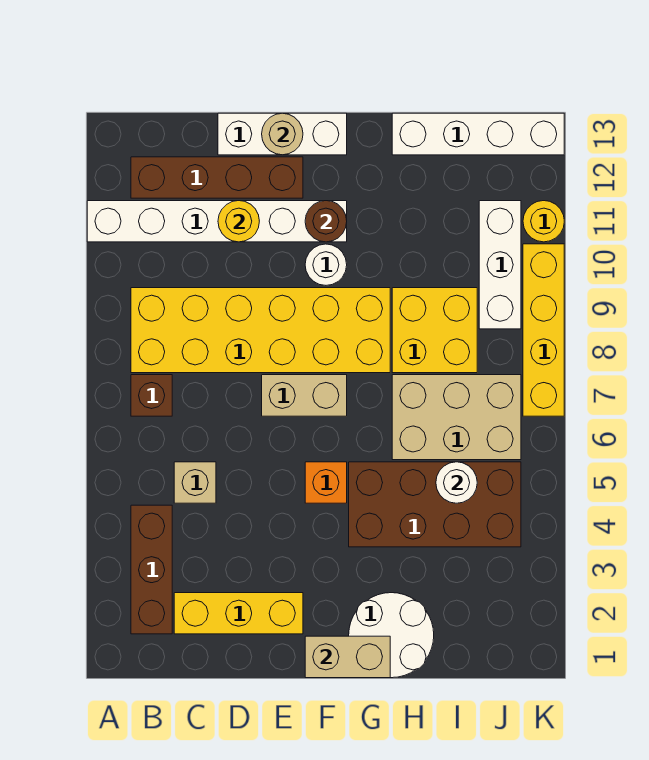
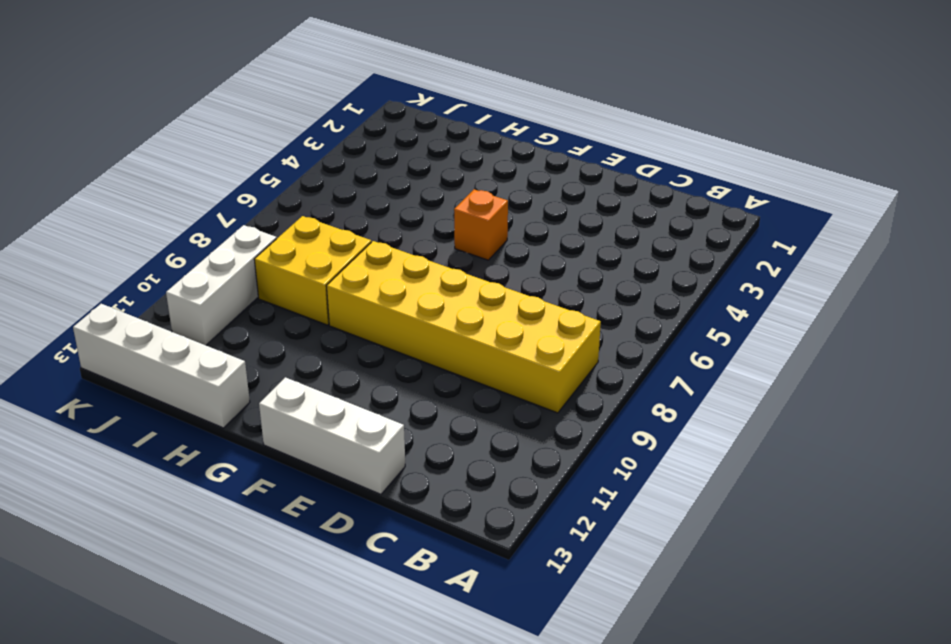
none -> white 1x6 brick [87,201,347,242]
none -> brown 1x3 brick [131,505,172,634]
none -> brown 1x1 brick [131,375,172,416]

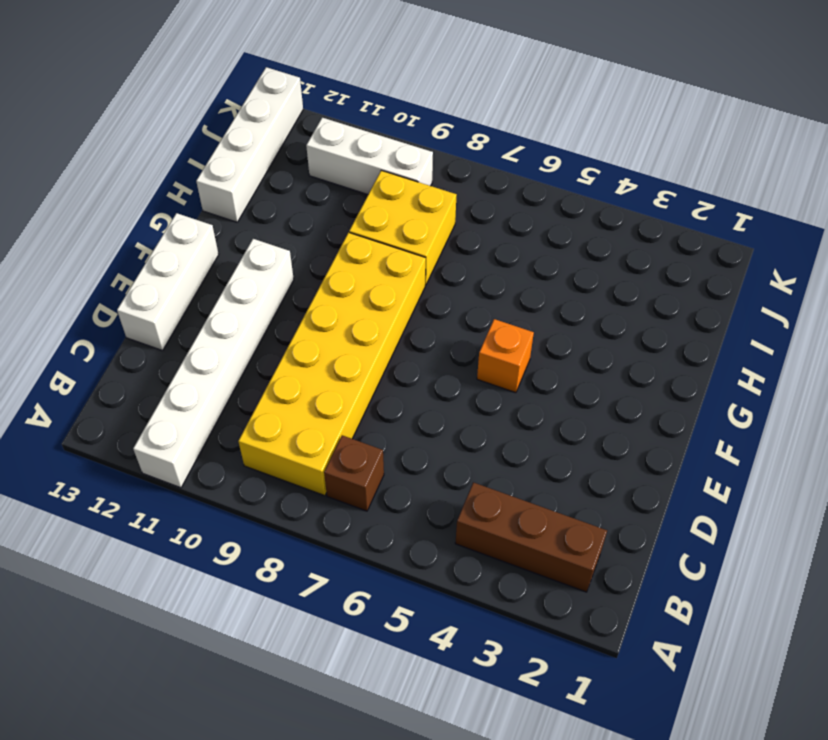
none -> brown 1x4 brick [131,157,303,198]
none -> yellow 1x3 brick [174,593,303,634]
none -> tan 1x1 brick [174,462,216,503]

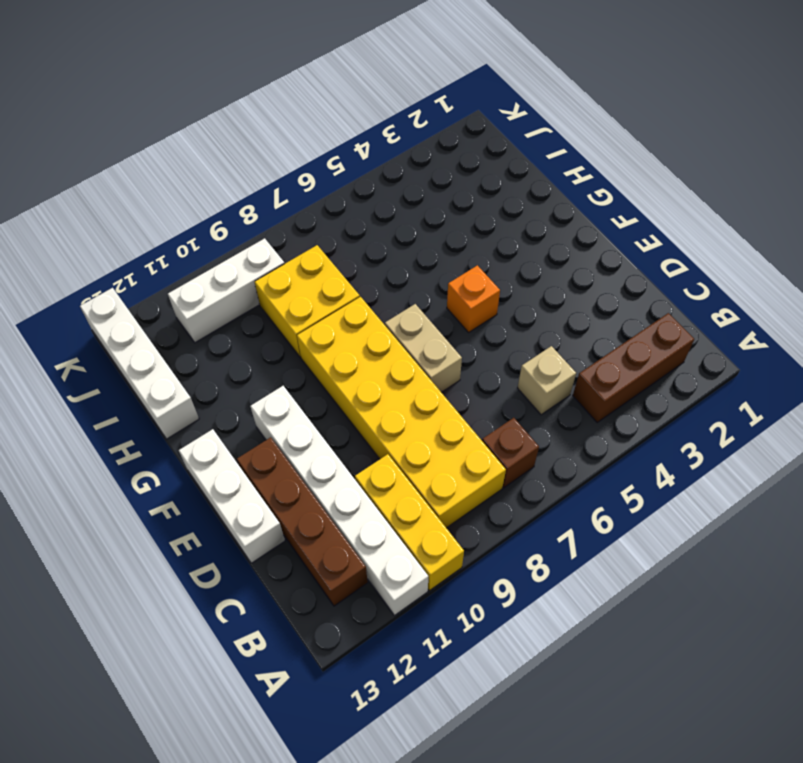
yellow 1x3 brick [355,454,464,591] -> yellow 1x3 brick moved to [174,593,303,634]
none -> white 1x1 round brick [305,244,347,285]
none -> white 2x2 round brick [349,593,434,678]
none -> brown 2x4 brick [349,462,521,547]

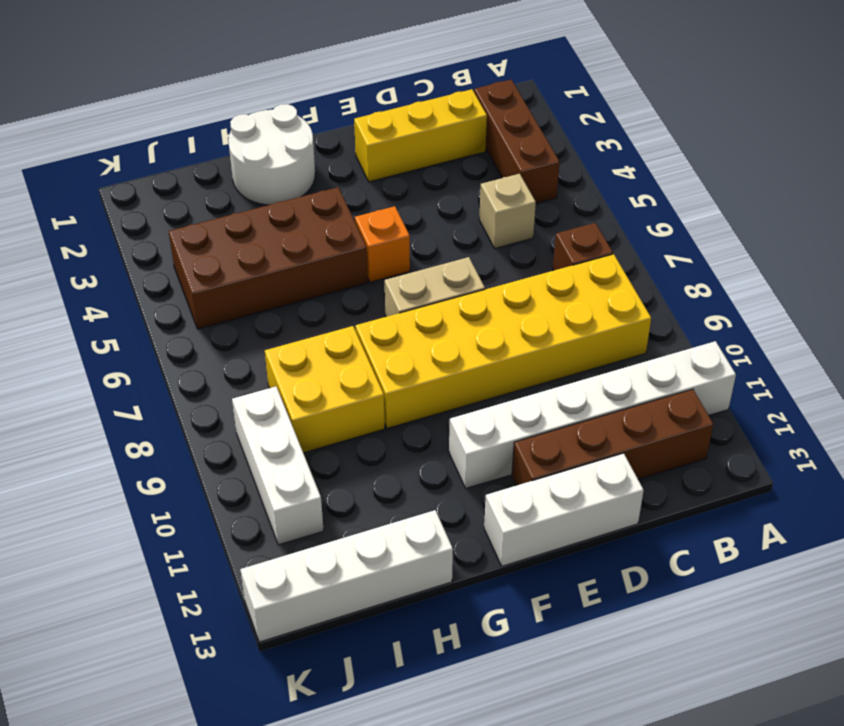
none -> white 1x1 round brick [305,244,347,285]
none -> tan 2x3 brick [392,375,521,460]
none -> yellow 1x4 brick [523,244,564,416]

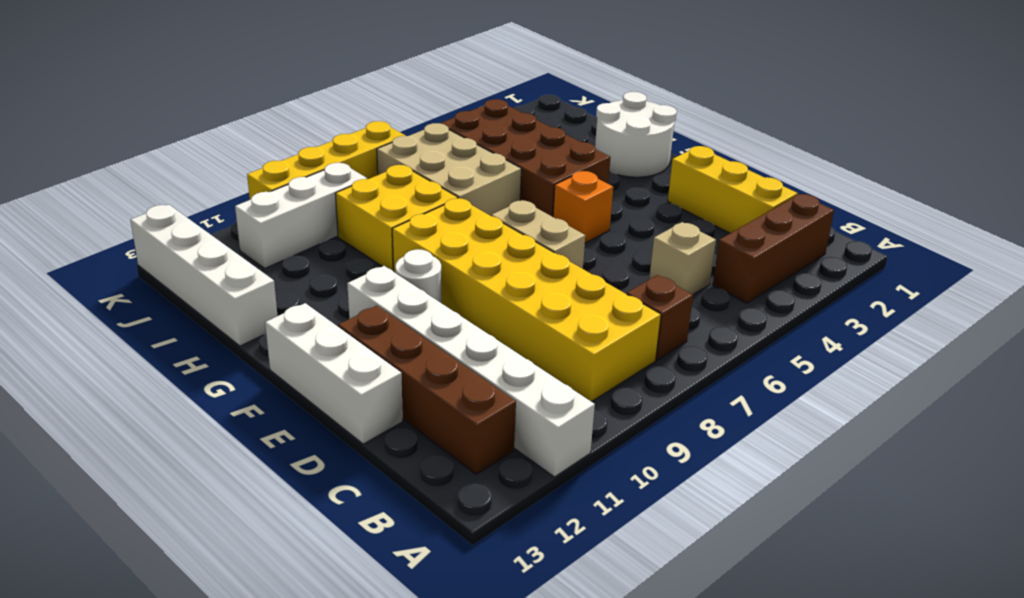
none -> yellow 1x1 round brick [523,201,564,242]
none -> yellow 1x1 round brick [218,201,259,242]
none -> tan 1x1 round brick [262,113,303,155]

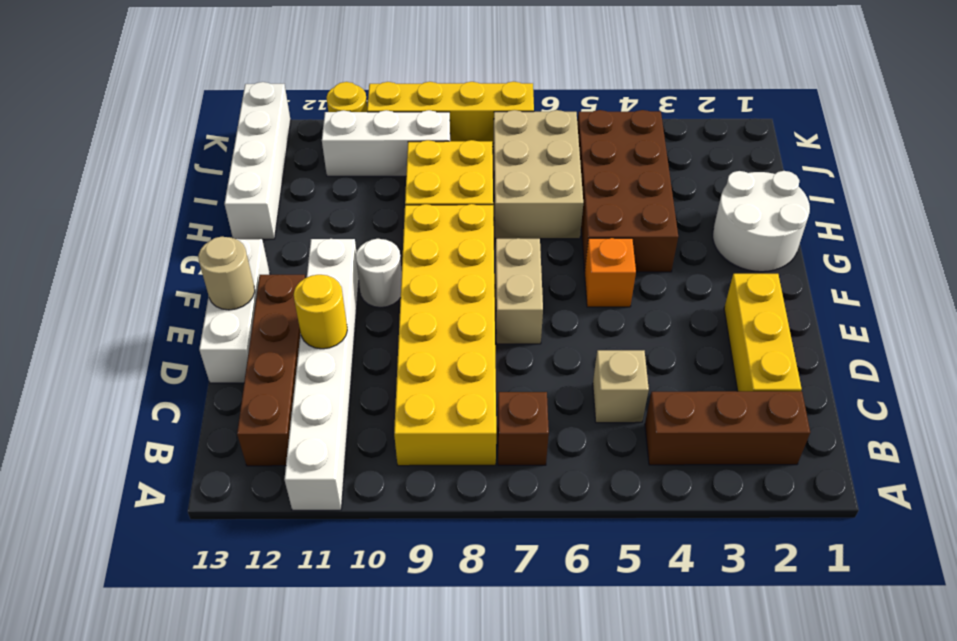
none -> tan 1x2 brick [305,636,390,678]
none -> brown 1x1 round brick [305,201,347,242]
none -> white 1x1 round brick [436,462,477,503]

